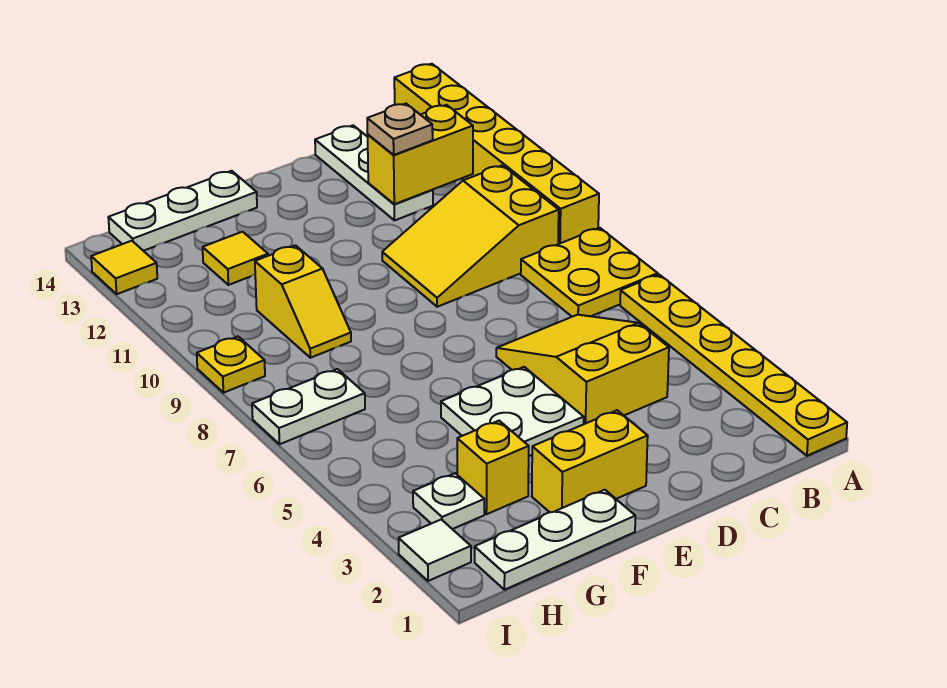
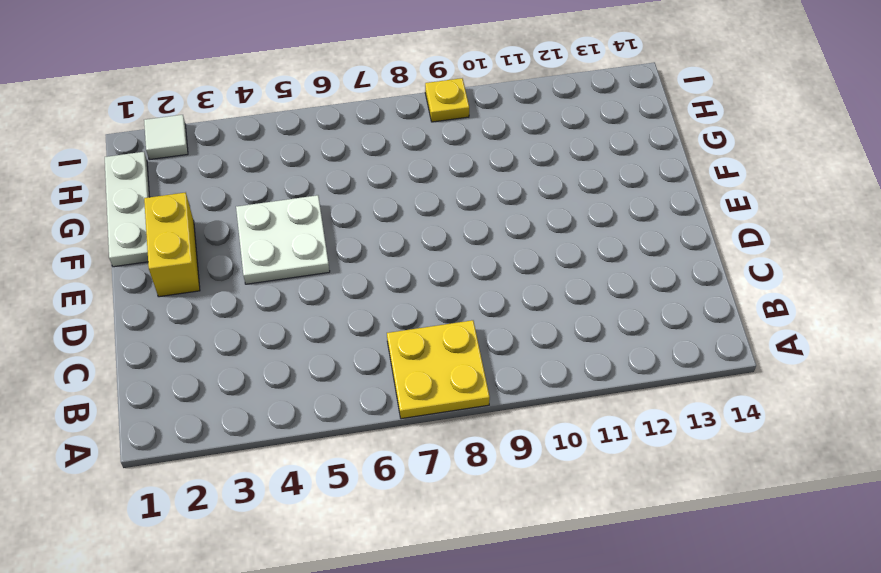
none -> yellow 1x6 plate [620,275,847,456]
none -> yellow 1x6 brick [394,64,599,244]
none -> yellow 2x3 slope [382,165,559,307]

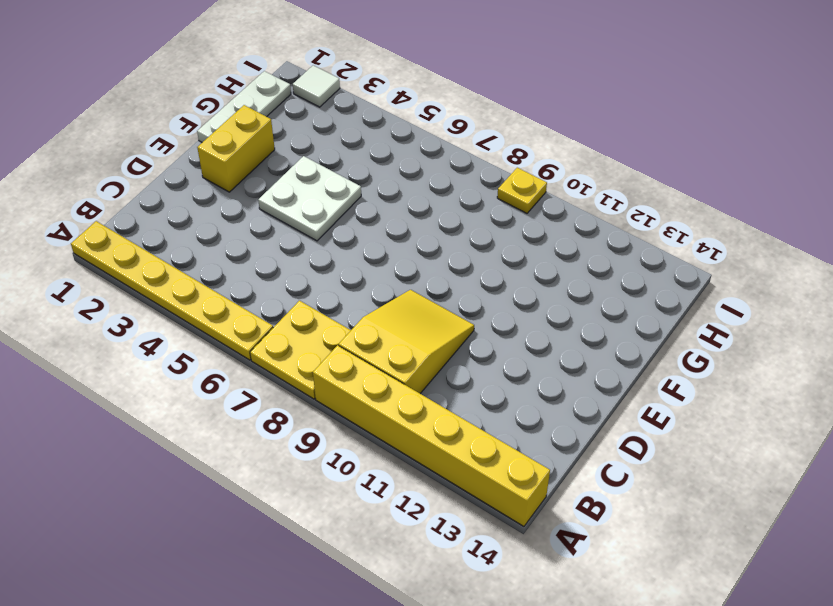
none -> yellow 2x3 slope [496,315,669,424]
none -> white 1x3 plate [315,125,433,220]
none -> white 1x3 plate [108,171,257,251]

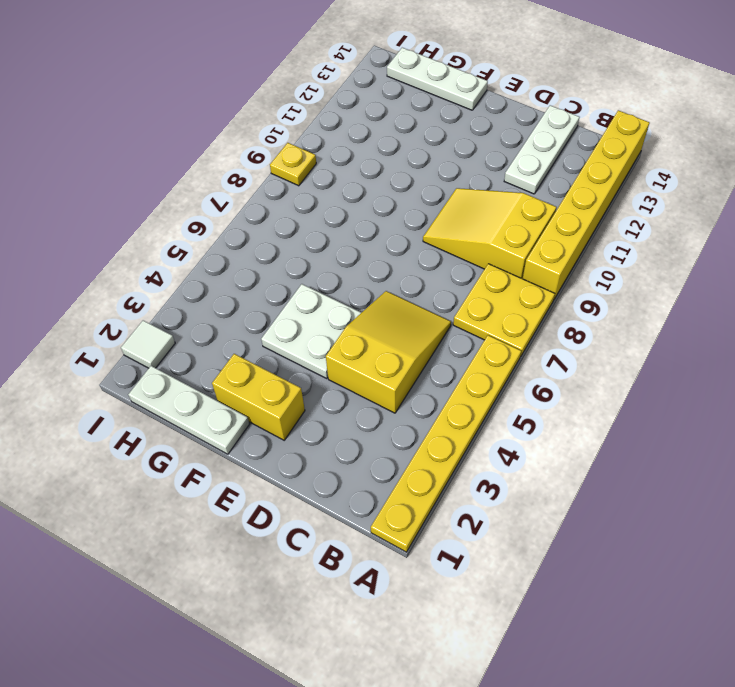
none -> yellow 1x1 brick [457,421,529,514]
none -> yellow 1x2 slope [255,245,351,358]
none -> yellow 1x1 tile [203,232,268,285]

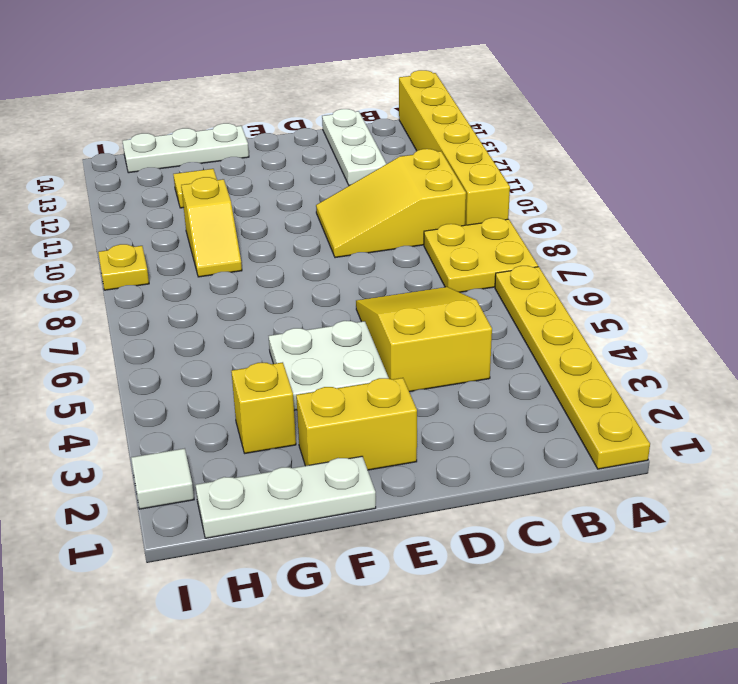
none -> white 1x1 plate [413,473,484,529]
none -> white 1x2 plate [252,369,365,444]
none -> yellow 1x1 tile [91,241,157,294]

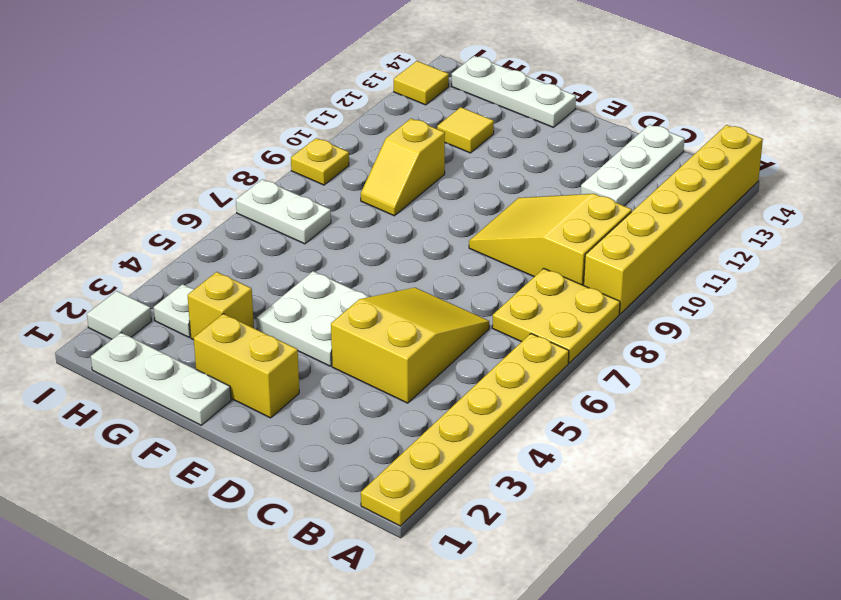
none -> yellow 1x2 brick [368,105,473,204]
none -> tan 1x1 plate [367,104,433,155]

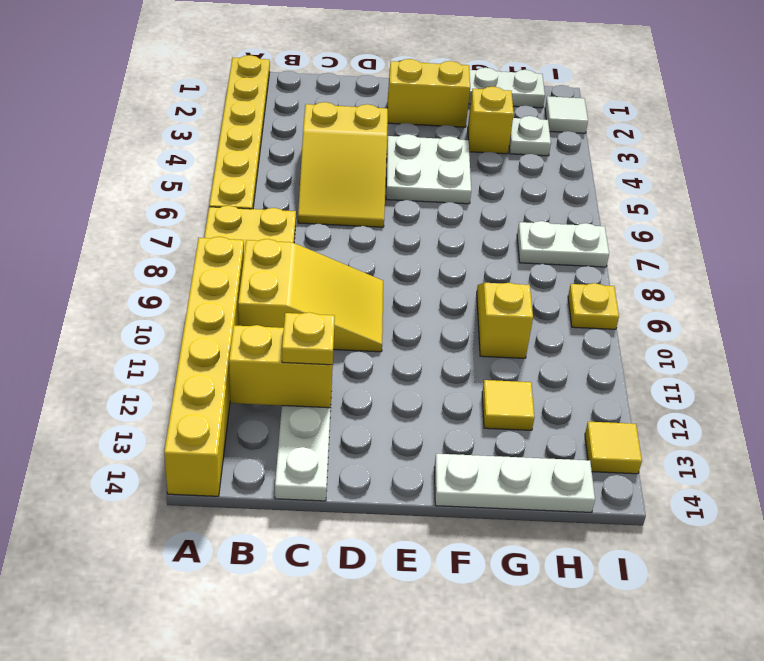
yellow 1x1 plate [282,312,335,365] -> tan 1x1 plate [367,104,433,155]

